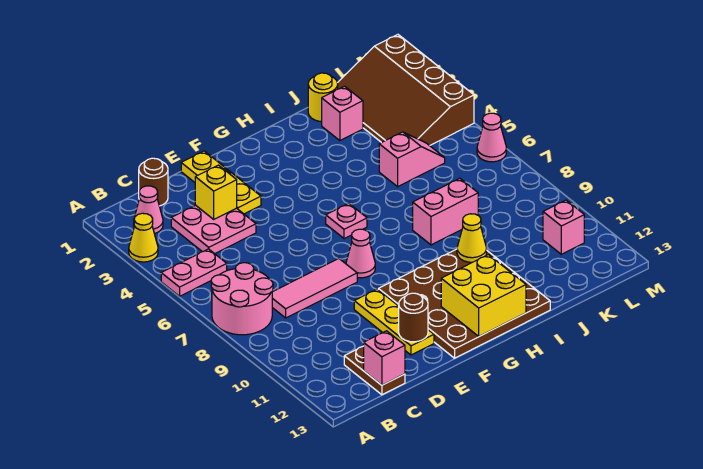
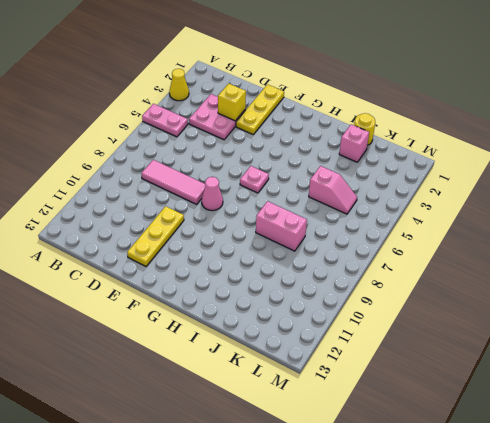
none -> pink 2x2 round brick [211,263,273,335]
none -> pink 1x1 cone [134,186,163,234]
none -> brown 1x1 round brick [139,158,168,206]

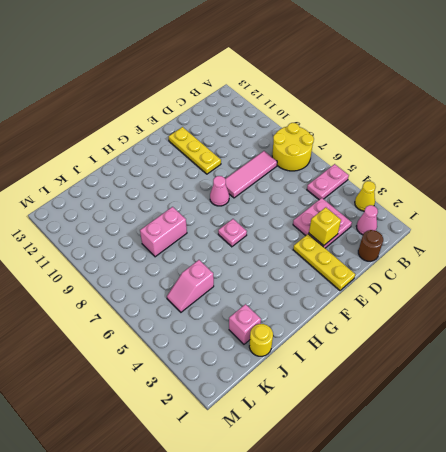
yellow 2x2 round brick [272,123,314,171] -> pink 2x2 round brick [211,263,273,335]
none -> brown 1x2 plate [344,346,405,395]
none -> brown 4x4 plate [378,249,550,358]
none -> brown 3x4 slope [338,35,474,146]

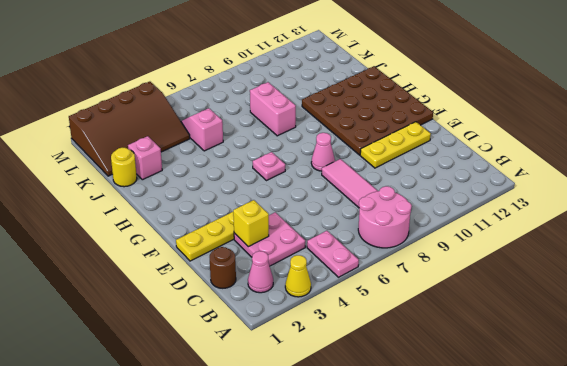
none -> brown 1x2 plate [344,346,405,395]
none -> pink 1x1 brick [543,200,584,254]
none -> pink 1x1 cone [477,113,507,162]

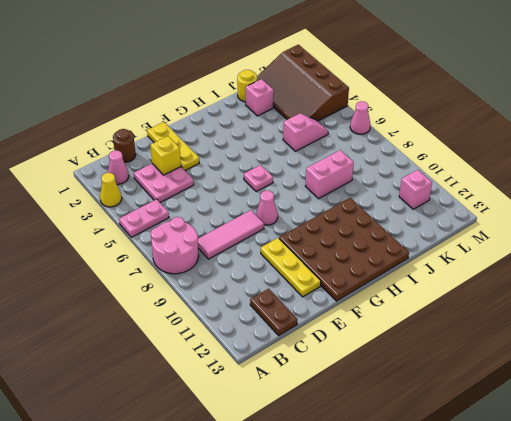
none -> pink 1x1 brick [364,331,405,385]
none -> brown 1x1 round brick [399,293,428,342]
none -> yellow 2x2 brick [441,255,526,336]

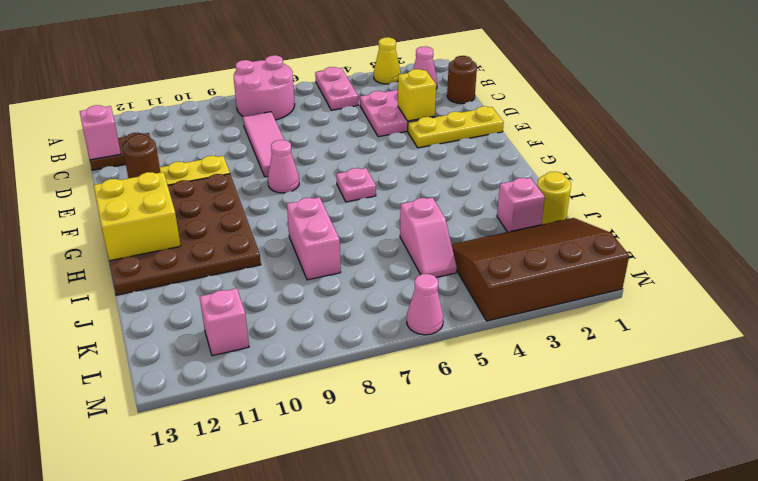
none -> yellow 1x1 cone [457,214,487,262]

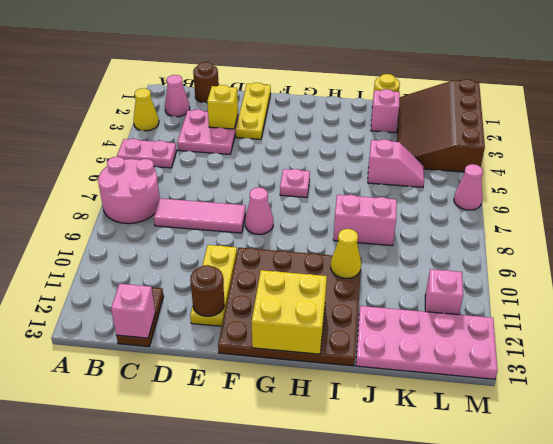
pink 2x4 plate [356,306,498,379] -> none

